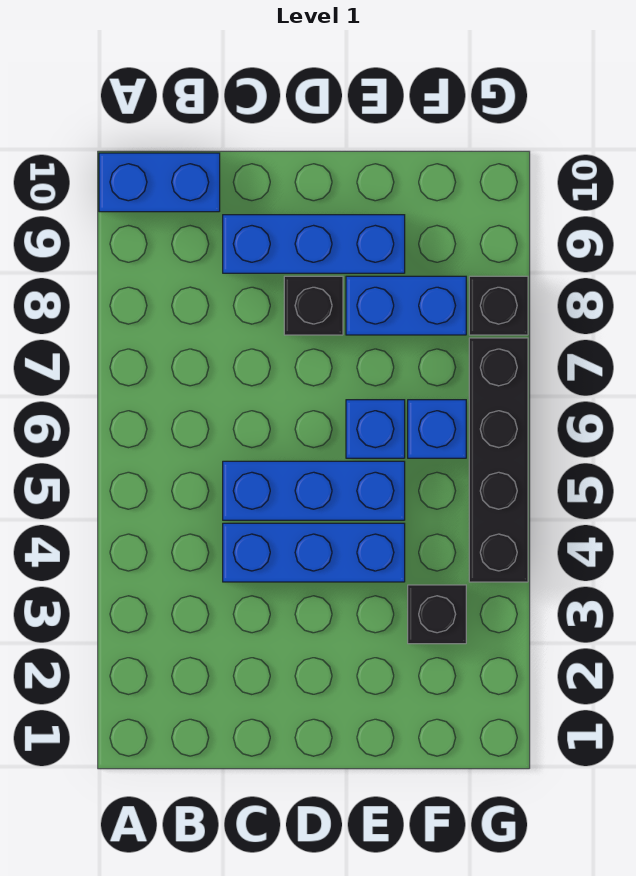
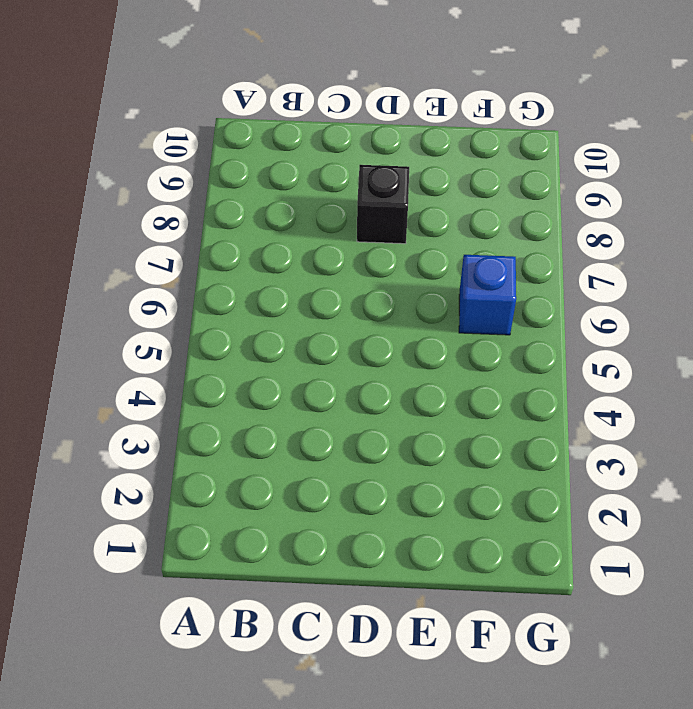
none -> blue 1x2 brick [99,153,220,212]
none -> blue 1x3 brick [223,523,405,582]

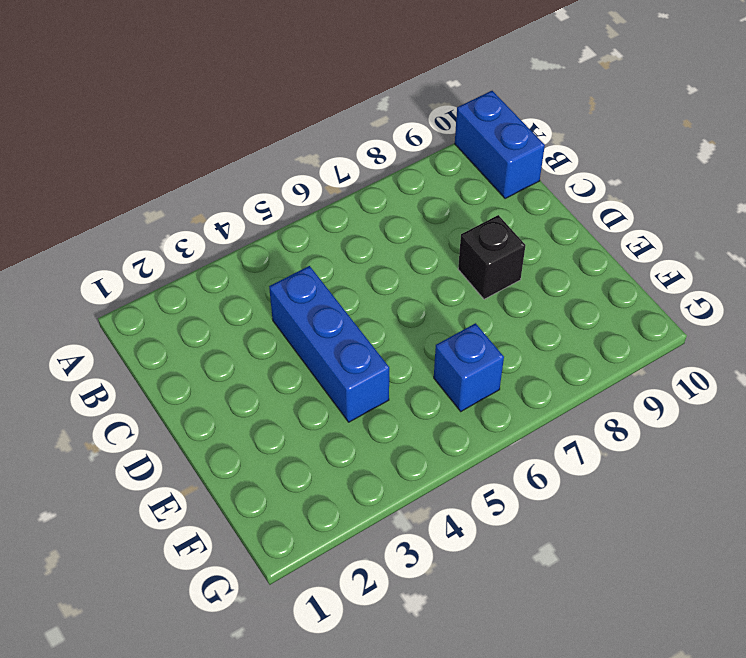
none -> blue 1x3 brick [223,461,405,520]
none -> blue 1x3 brick [223,215,405,273]

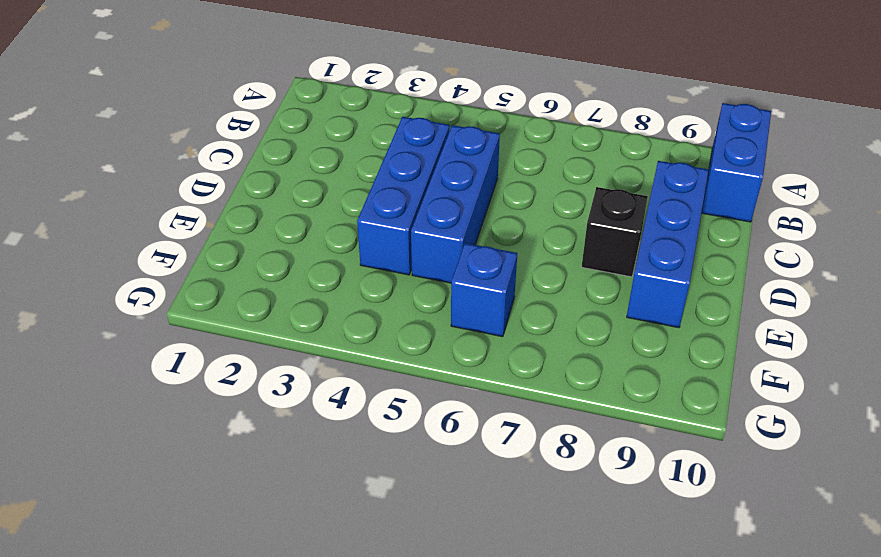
none -> blue 1x1 brick [346,400,405,458]
none -> blue 1x2 brick [346,276,466,335]

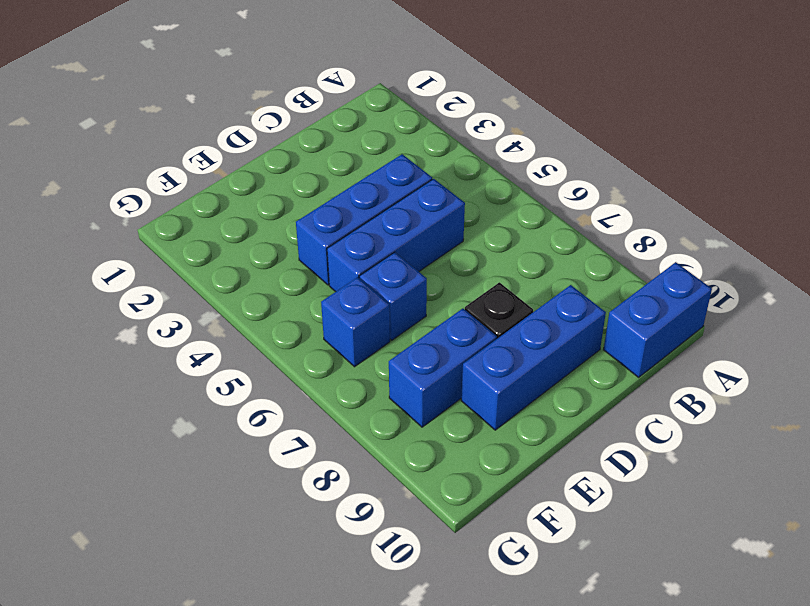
none -> black 1x1 brick [408,585,466,644]
none -> black 1x4 brick [469,338,528,582]

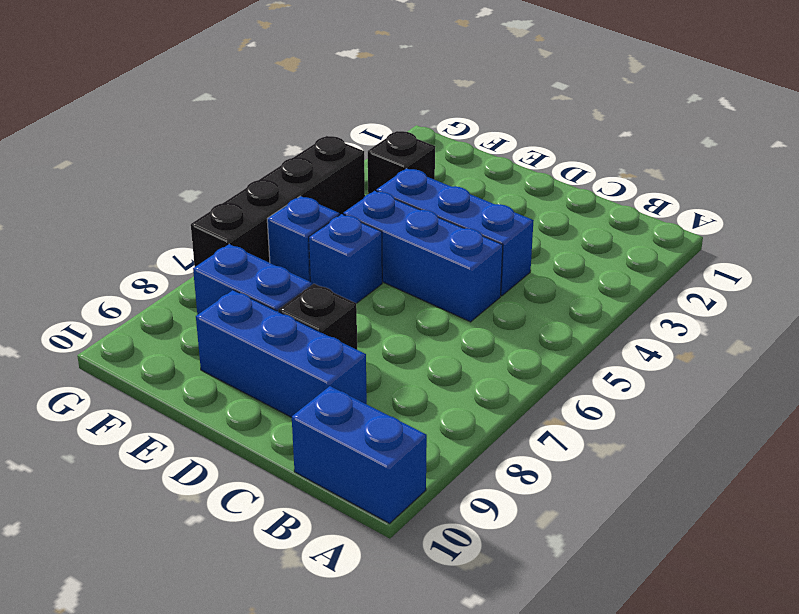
none -> black 1x1 brick [469,276,528,335]

